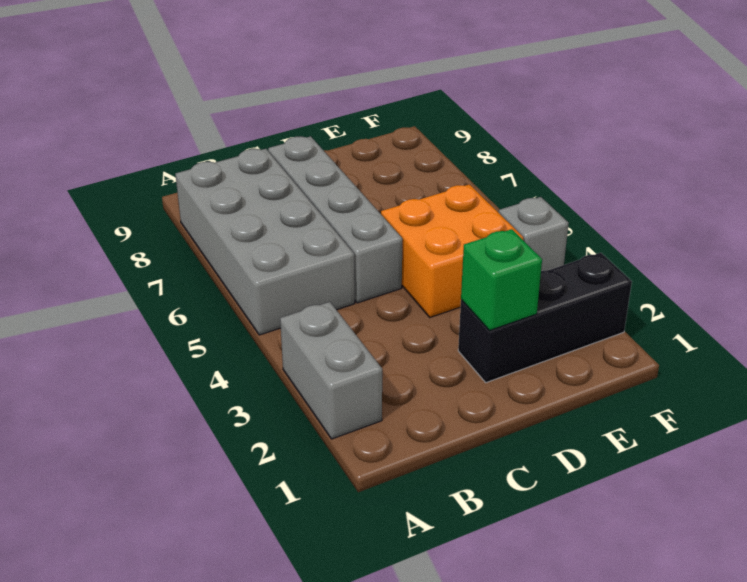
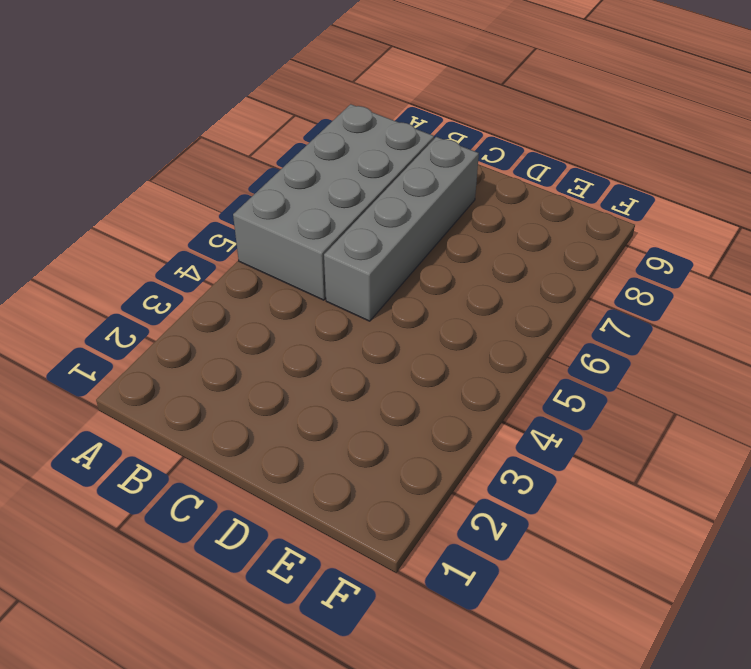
none -> grey 1x2 brick [280,302,382,439]
none -> black 1x3 brick [458,253,632,383]

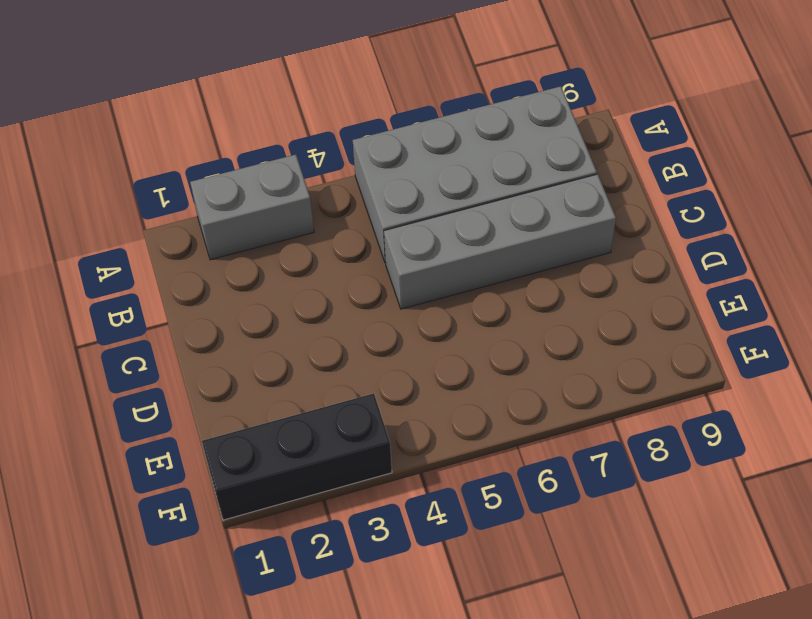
black 1x3 brick [202,393,392,520] -> black 1x3 brick turned to [458,253,632,383]
none -> orange 2x2 brick [381,184,523,317]
none -> grey 1x1 brick [498,197,569,271]

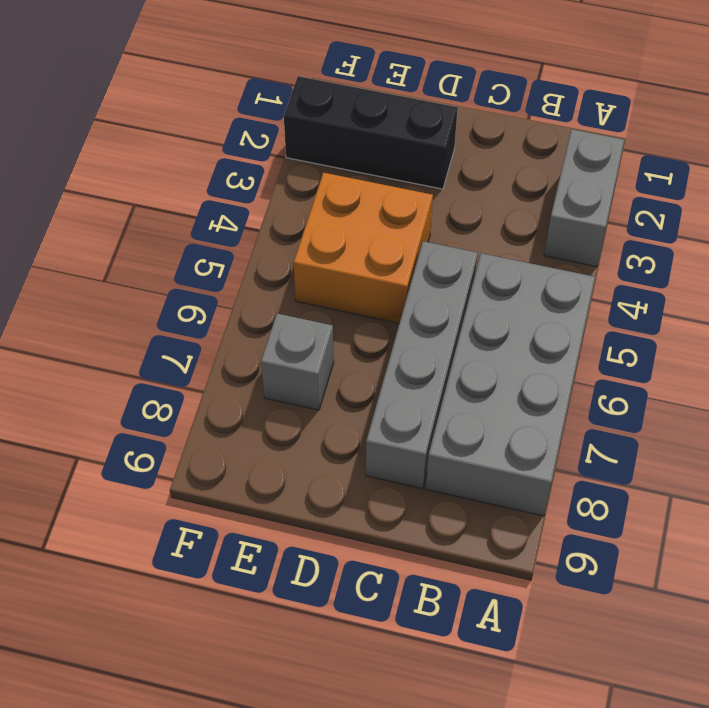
grey 1x1 brick [261,314,334,410] -> grey 1x1 brick moved to [498,197,569,271]
none -> green 1x1 brick [461,229,542,330]

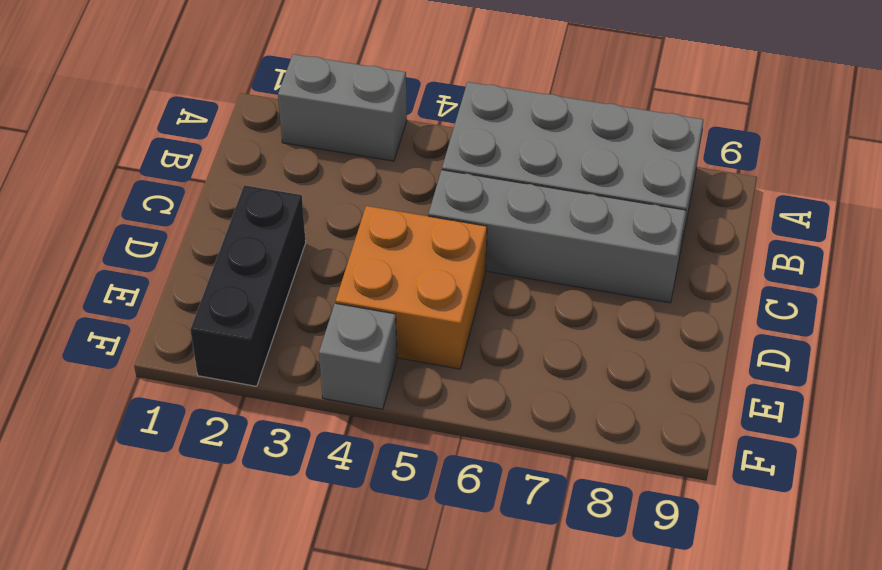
none -> green 1x1 brick [461,229,542,330]

